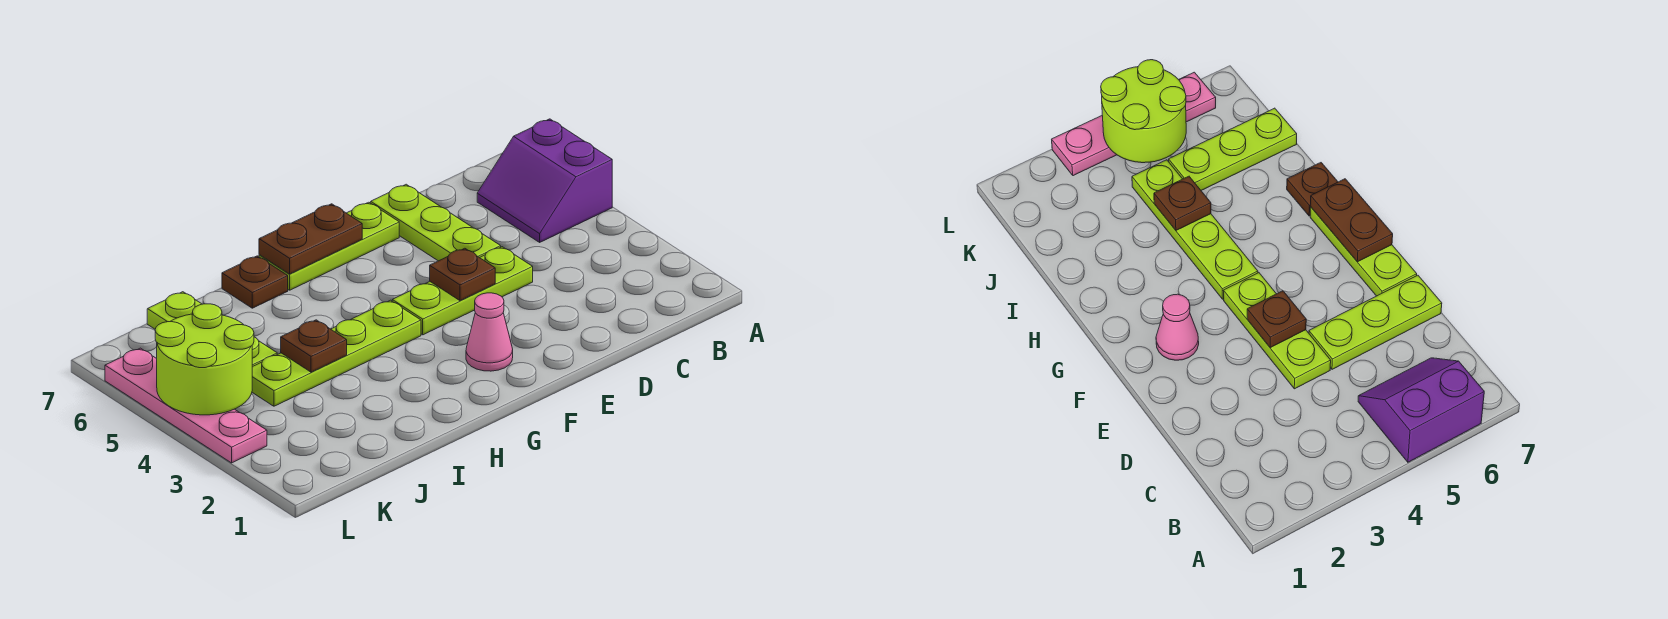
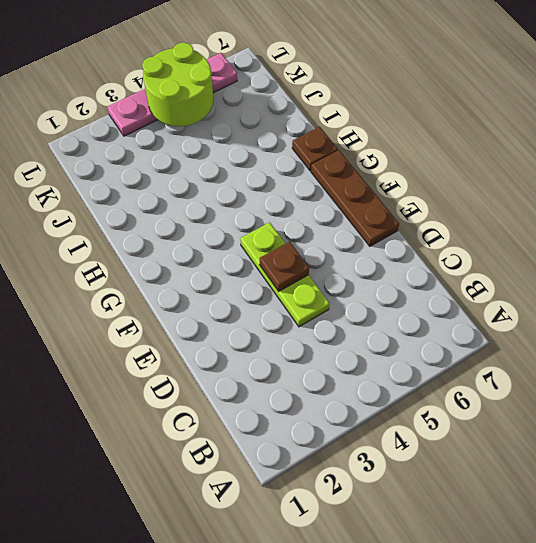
brown 1x3 plate [311,150,399,246] -> lime 1x3 plate [259,202,399,290]
none -> purple 2x2 slope [477,119,612,242]
none -> lime 1x3 plate [371,184,501,261]
none -> pink 1x1 cone [466,293,513,371]

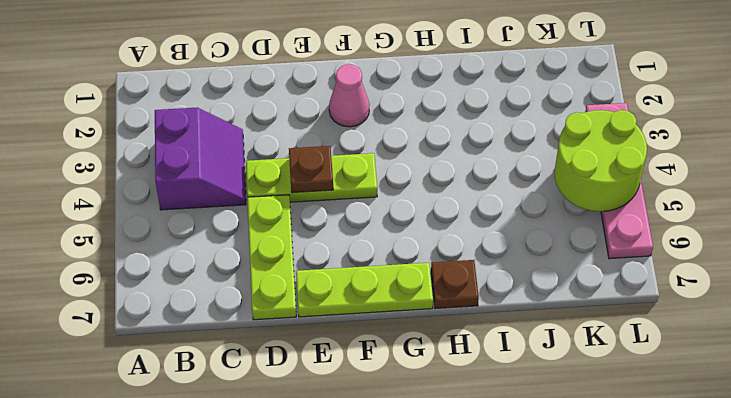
purple 2x2 slope [155,108,246,210] -> purple 2x2 slope moved to [477,119,612,242]
none -> lime 1x4 plate [252,300,421,406]
none -> lime 1x3 plate [147,292,277,367]
none -> brown 1x2 plate [259,204,362,274]

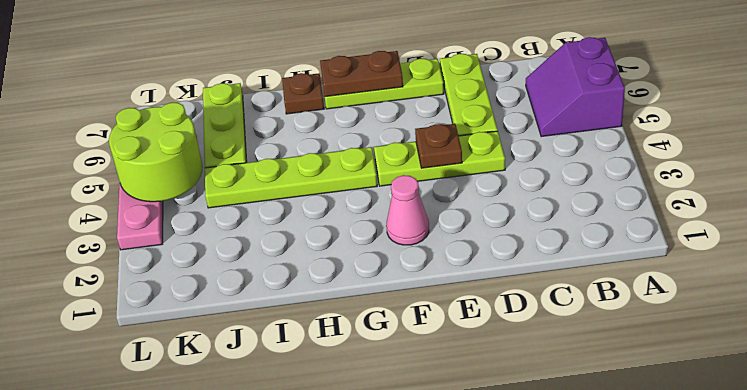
none -> brown 1x1 plate [281,320,347,372]

